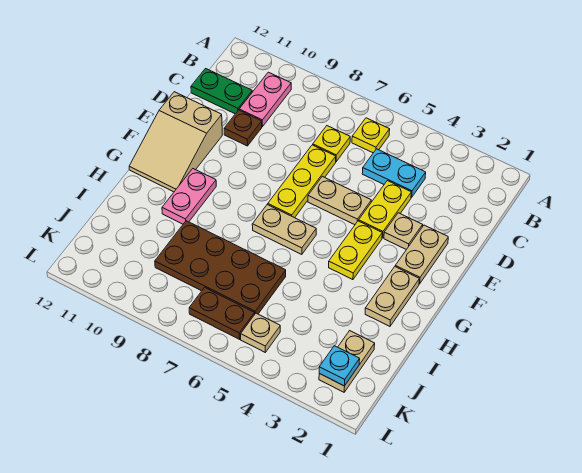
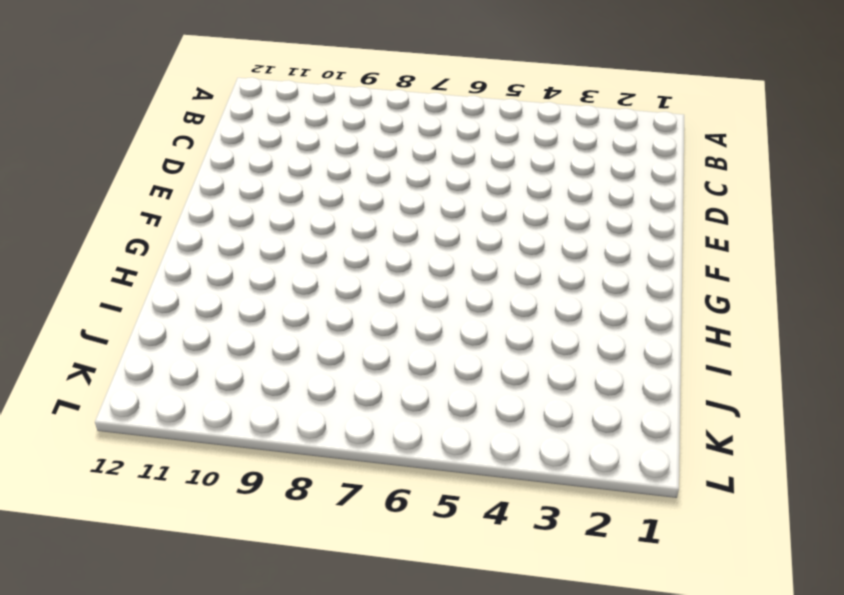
none -> yellow 1x1 plate [352,118,390,153]
none -> pink 1x2 plate [239,72,291,127]
none -> cyan 1x2 plate [362,149,426,197]

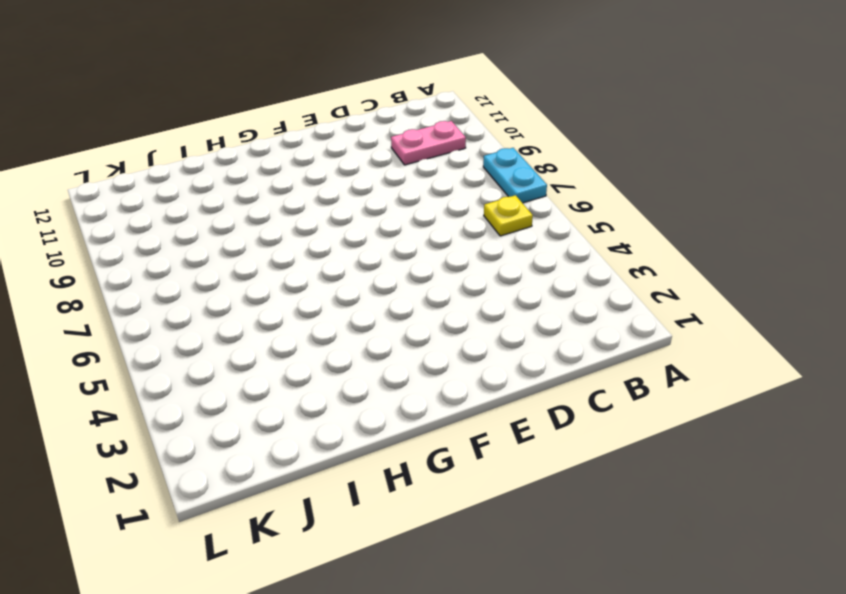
cyan 1x2 plate [483,148,547,203] -> cyan 1x2 plate moved to [362,149,426,197]
none -> yellow 1x1 plate [313,126,350,162]
none -> green 1x2 plate [191,69,252,114]
none -> yellow 1x2 plate [359,181,411,238]

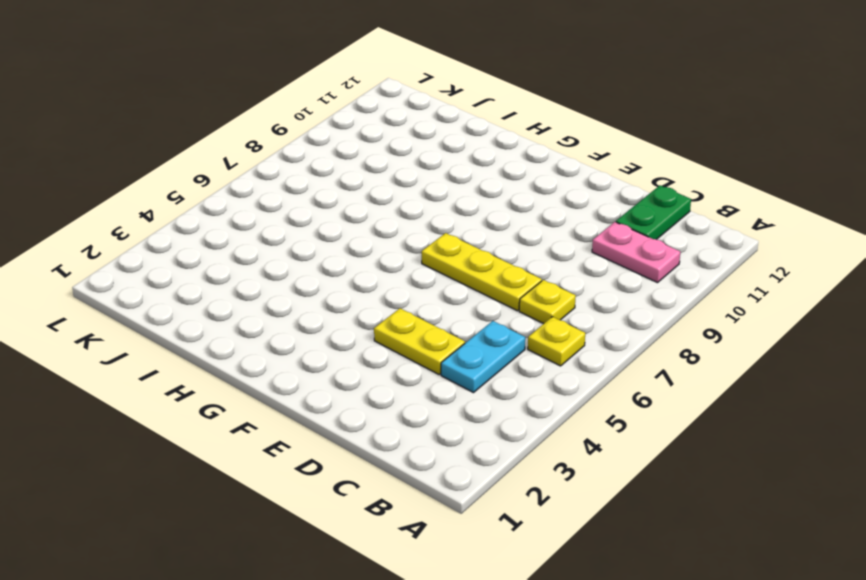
none -> brown 1x1 plate [224,110,262,146]
none -> tan 1x2 plate [395,225,448,284]
none -> tan 1x1 plate [384,213,423,250]

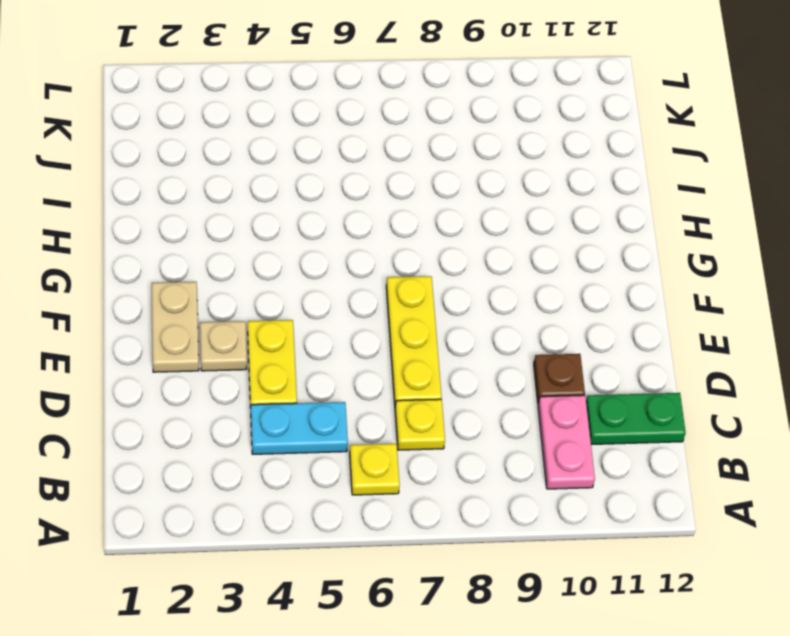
none -> tan 1x2 plate [308,177,371,225]
none -> tan 2x3 slope [129,92,222,192]
none -> yellow 1x2 plate [329,221,382,280]

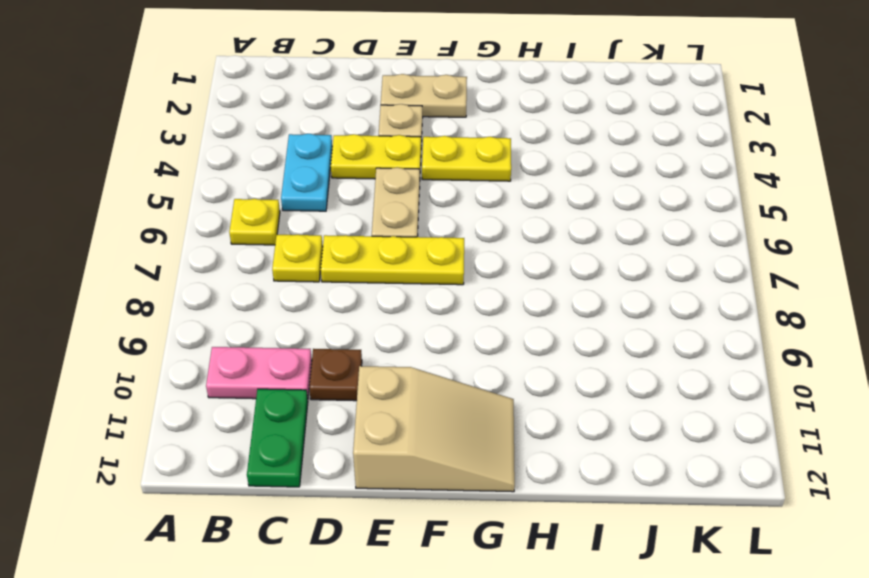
none -> tan 1x2 plate [365,267,419,326]
none -> tan 1x2 plate [252,204,316,254]
none -> pink 1x2 plate [162,169,216,224]

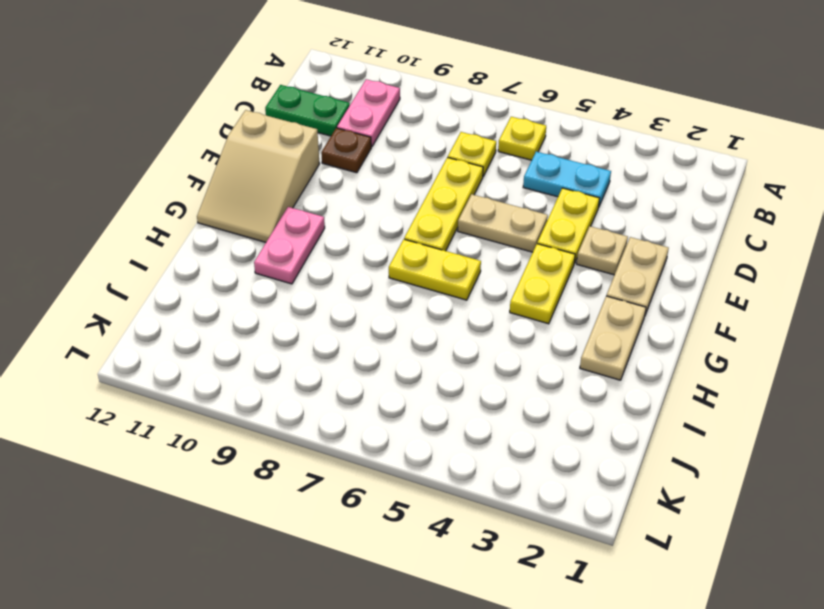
yellow 1x2 plate [389,239,481,300] -> tan 1x2 plate [252,204,316,254]
none -> brown 2x4 plate [155,221,286,314]
none -> tan 1x2 plate [319,331,375,392]
none -> tan 1x1 plate [241,313,280,352]

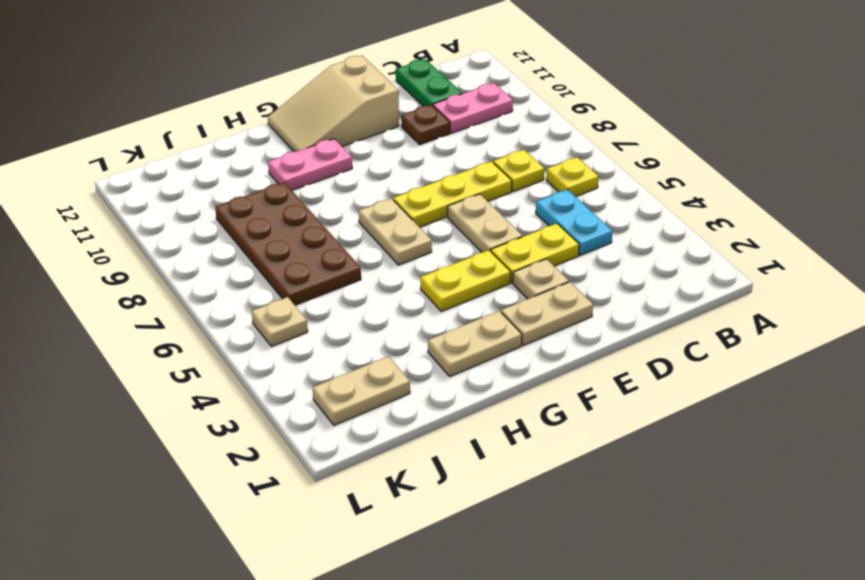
none -> brown 1x2 plate [189,287,255,339]
none -> cyan 1x1 plate [319,346,360,386]

